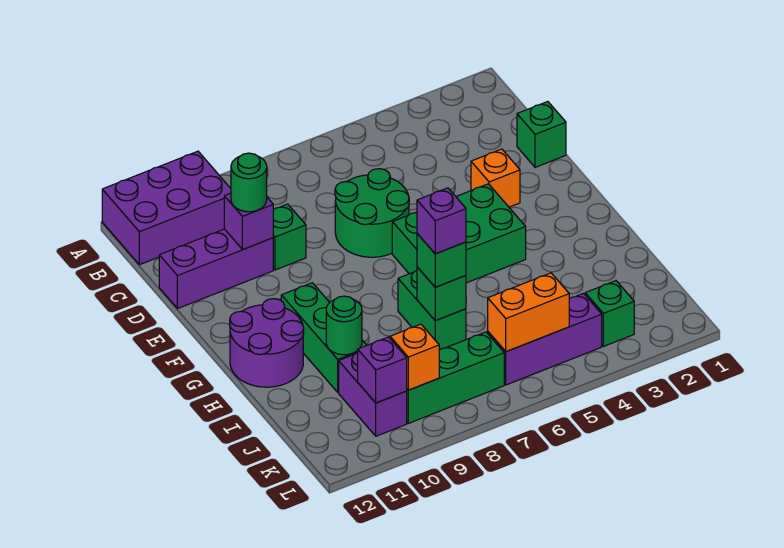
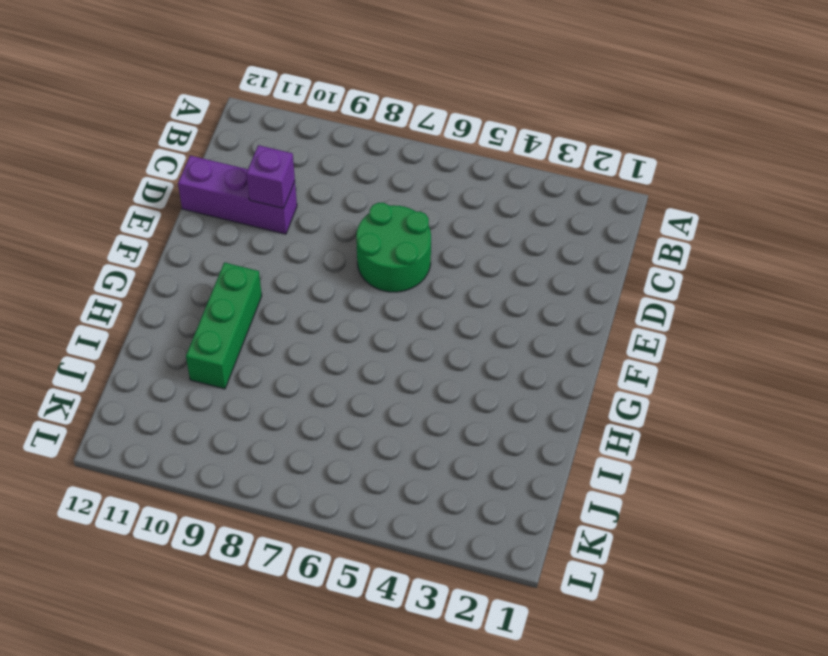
none -> purple 2x3 brick [102,151,231,265]
none -> green 1x1 brick [517,102,566,167]
none -> green 1x1 brick [273,204,306,270]

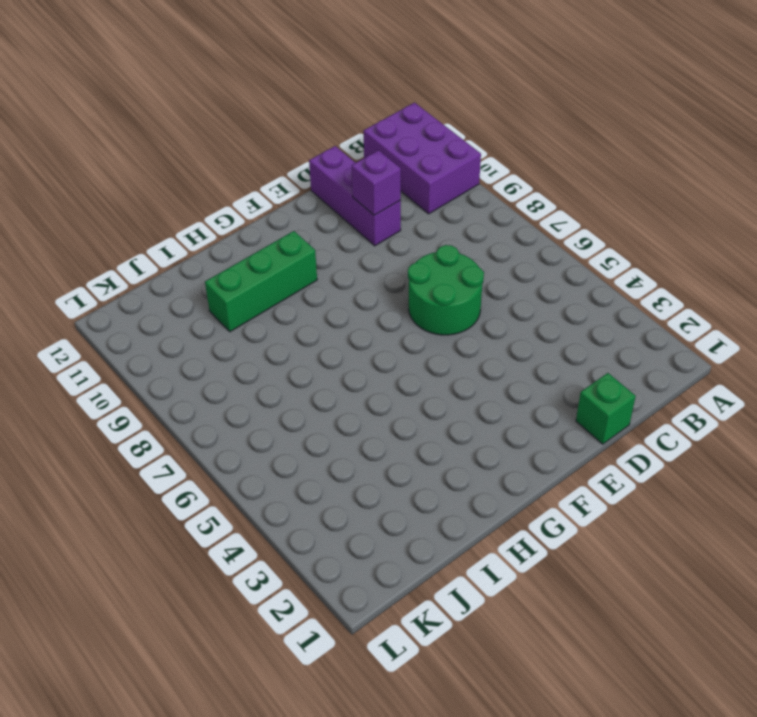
none -> green 1x1 brick [273,204,306,270]
none -> orange 1x1 brick [471,149,520,207]
none -> green 2x3 brick [392,184,526,283]

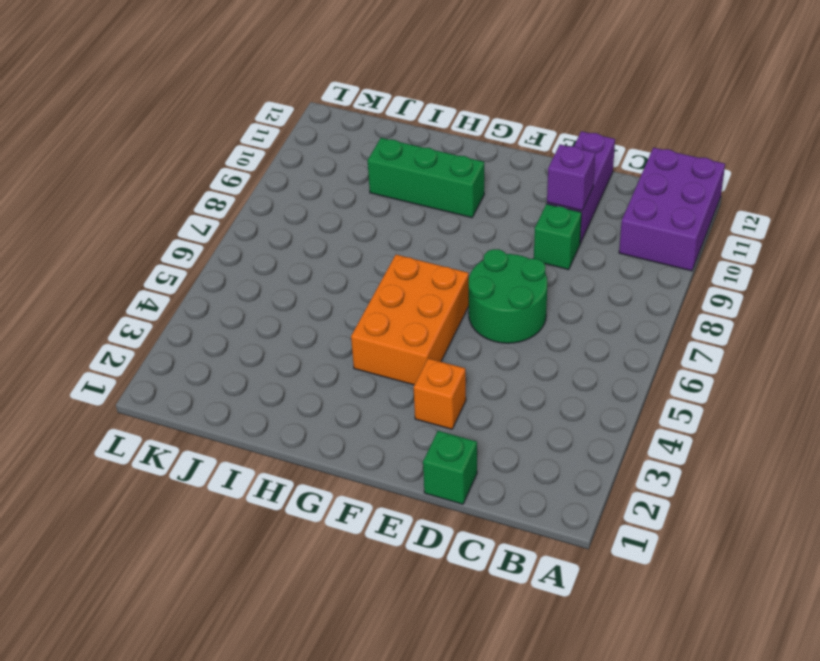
orange 2x3 brick [351,255,469,385] -> green 2x3 brick [392,184,526,283]
none -> purple 2x2 round brick [230,299,304,387]
none -> green 1x2 brick [398,270,466,350]
none -> purple 1x2 brick [339,352,407,436]

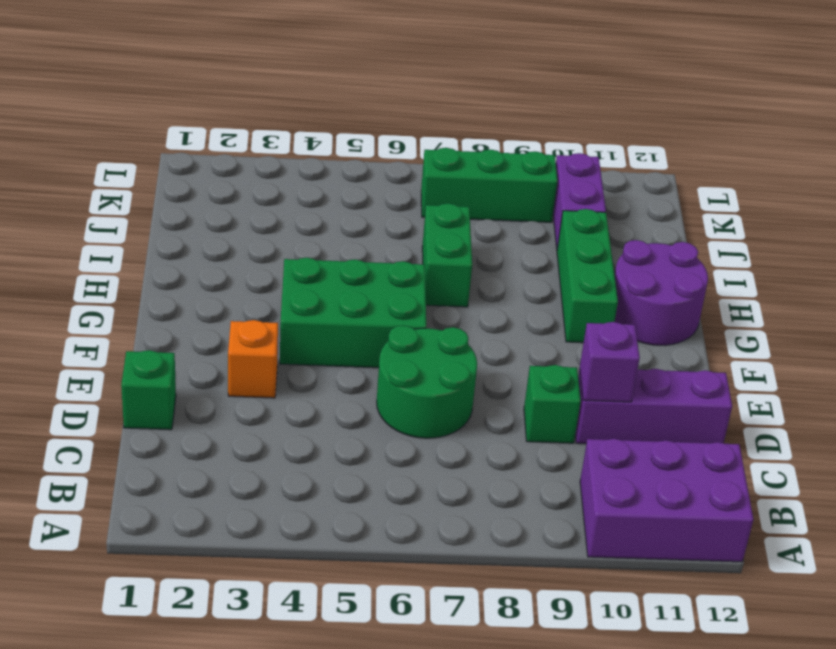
none -> green 1x1 brick [585,281,634,346]
none -> purple 1x3 brick [488,294,602,385]
none -> green 1x1 brick [417,267,466,321]

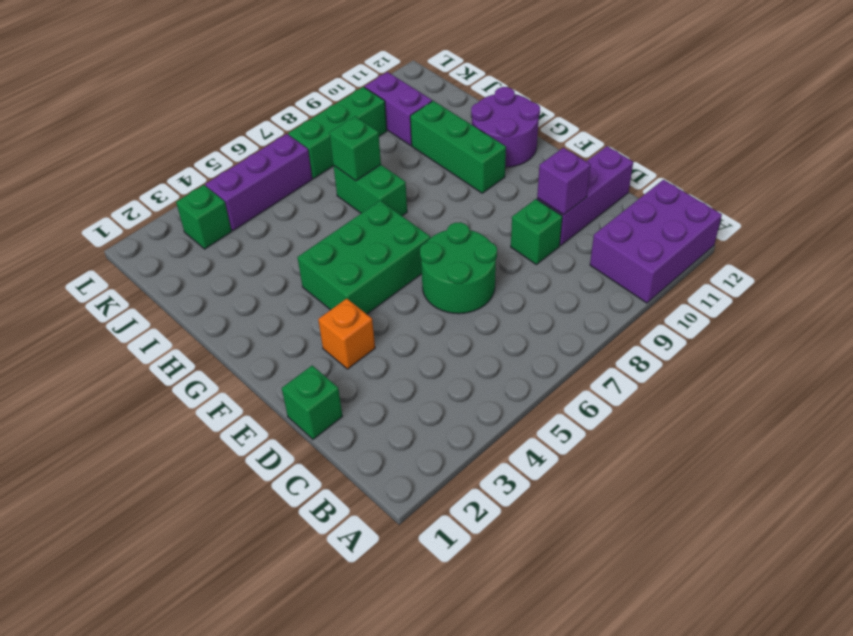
none -> green 1x1 round brick [326,296,362,355]
none -> orange 1x2 brick [488,273,569,352]
none -> orange 1x1 brick [390,324,439,390]

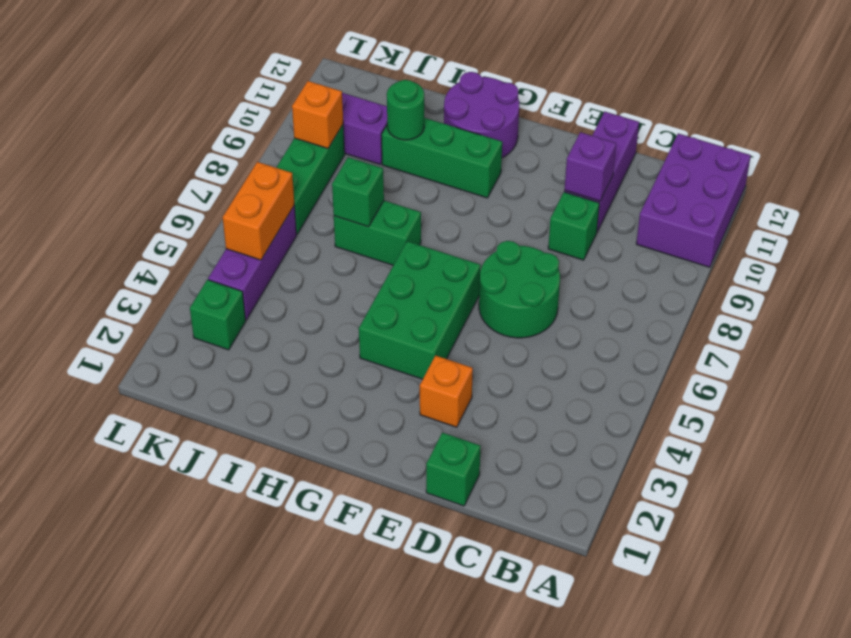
none -> purple 1x1 brick [358,337,407,403]
none -> green 1x1 round brick [231,153,267,212]
none -> green 1x1 brick [417,234,466,287]

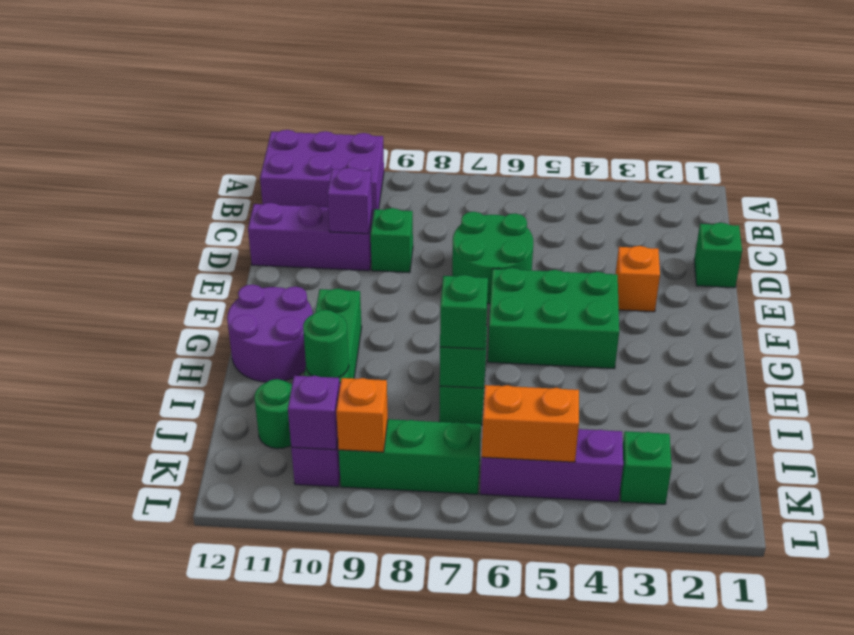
green 1x1 round brick [255,379,292,449] -> green 1x1 round brick moved to [231,153,267,212]
none -> purple 1x1 brick [417,188,466,254]

